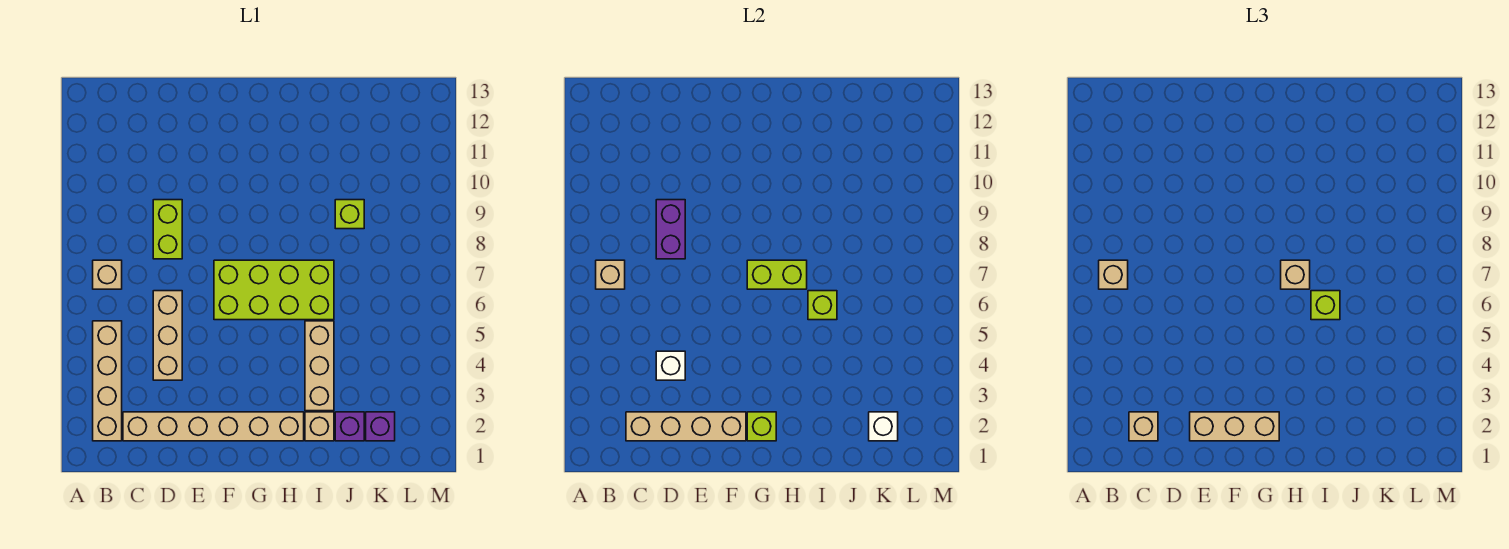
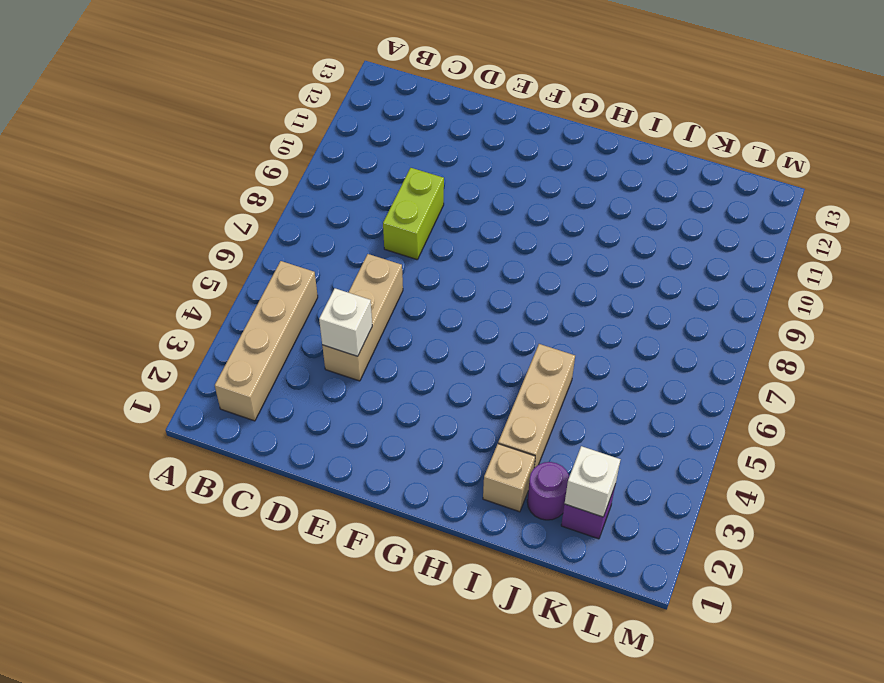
purple 1x1 round brick [527,462,569,520] -> purple 1x1 brick [335,412,364,441]
none -> tan 1x1 brick [93,260,122,289]
none -> tan 1x6 brick [123,412,304,441]
none -> lime 2x4 brick [214,260,334,320]

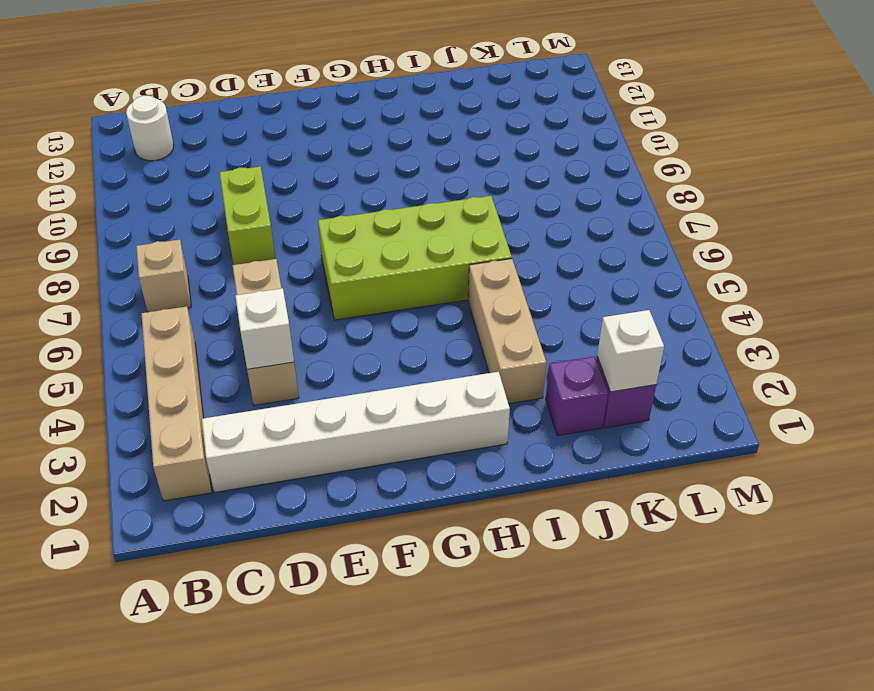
white 1x1 round brick [126,96,174,161] -> none
white 1x6 brick [202,372,510,493] -> tan 1x6 brick [123,412,304,441]
none -> tan 1x1 brick [305,412,334,441]
none -> lime 1x1 brick [335,200,364,229]
none -> tan 1x1 brick [596,260,625,289]

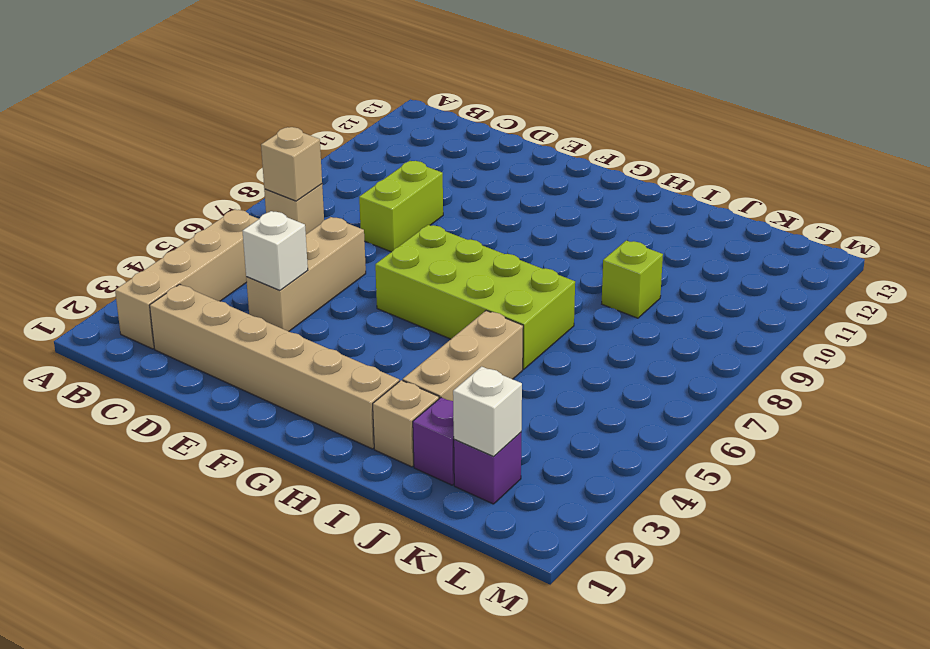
none -> tan 1x4 brick [626,412,746,441]
none -> purple 1x2 brick [656,200,685,259]
none -> lime 1x1 brick [747,412,776,441]

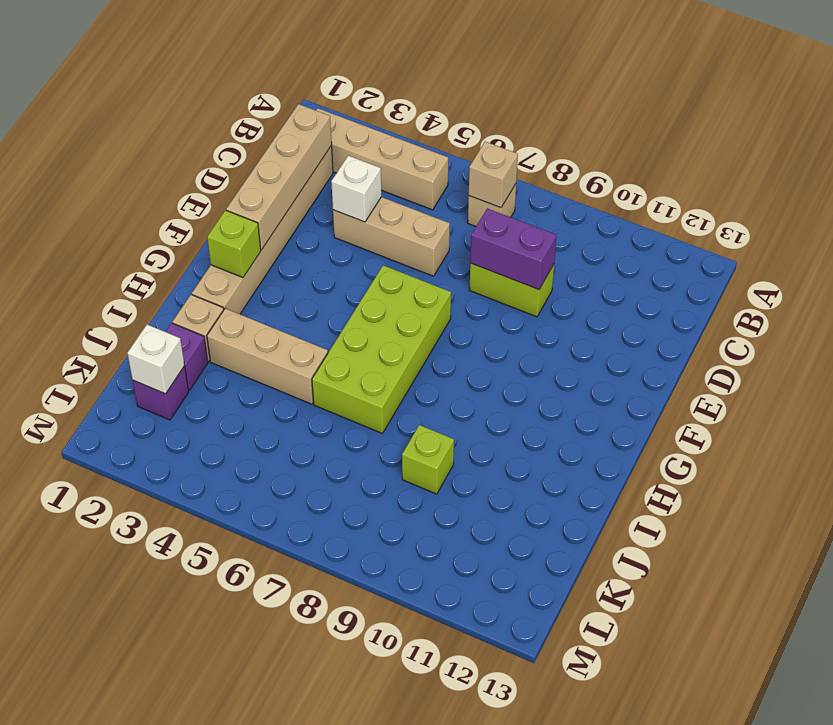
none -> lime 1x2 brick [747,260,807,289]
none -> lime 1x1 brick [808,291,837,320]
none -> tan 1x1 brick [1099,260,1128,289]

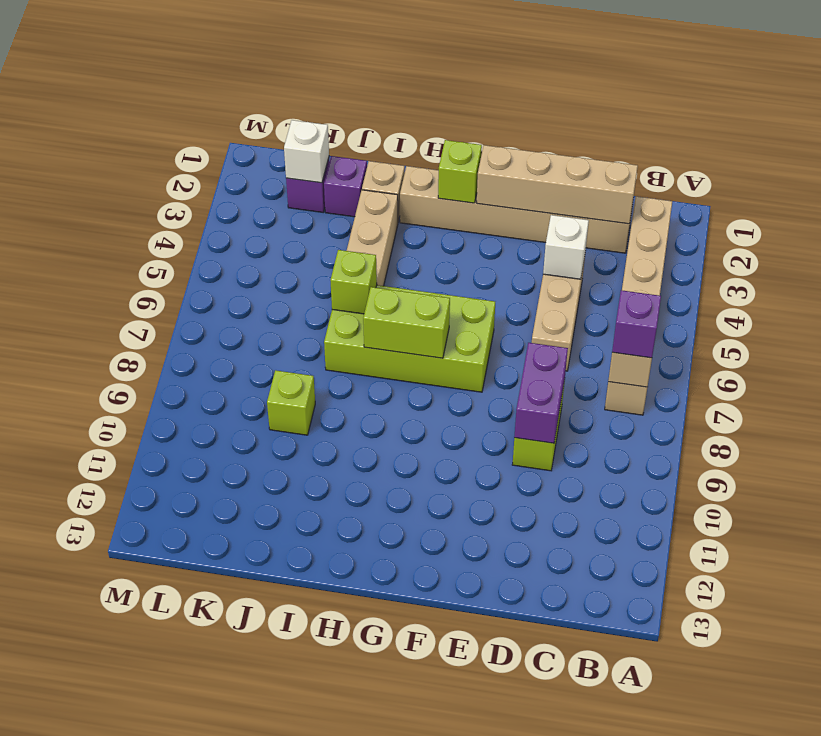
purple 1x1 brick [612,290,661,358] -> tan 1x1 brick [1099,260,1128,289]
none -> tan 1x1 brick [1129,412,1158,441]
none -> tan 1x3 brick [1190,412,1279,441]
none -> tan 1x1 brick [1281,260,1310,289]

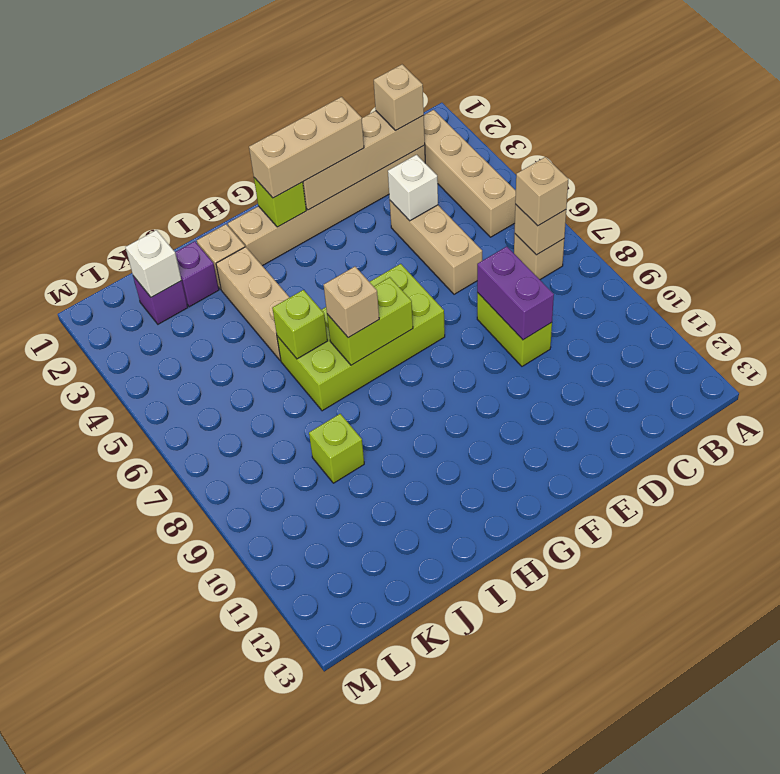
none -> lime 1x1 brick [1311,291,1340,320]

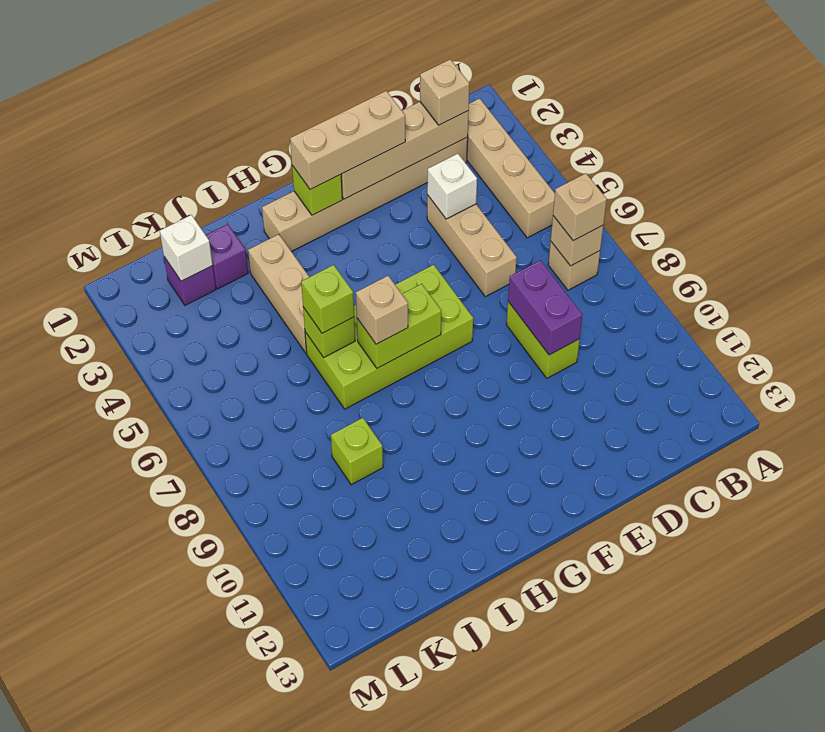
none -> tan 1x1 brick [305,412,334,441]

